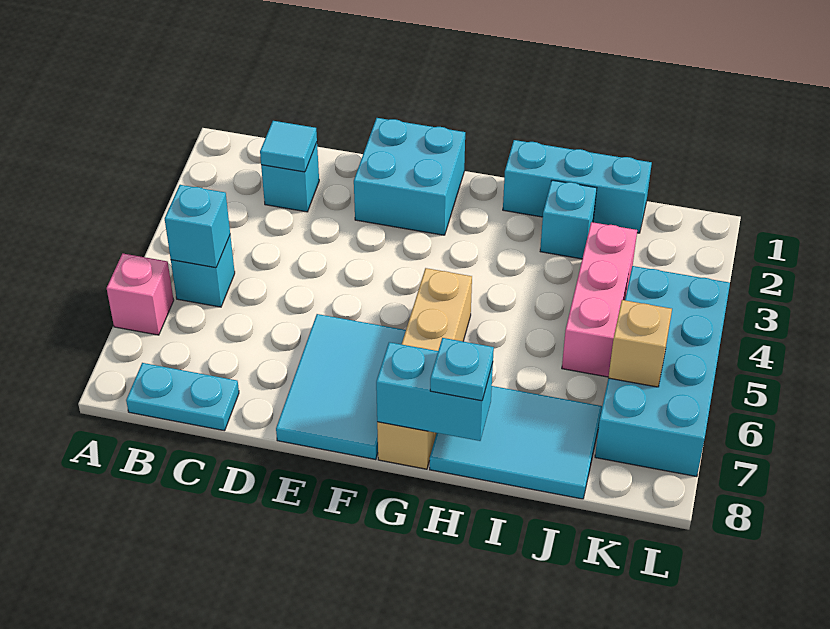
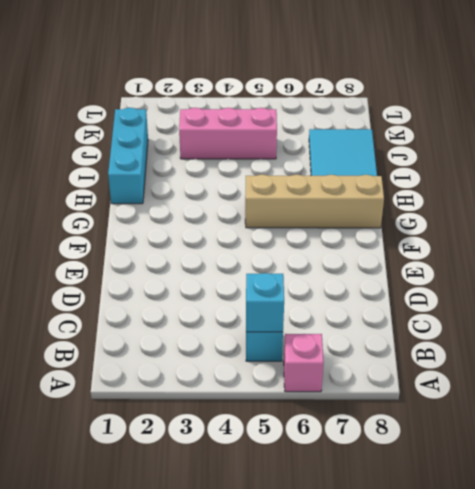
none -> cyan 1x2 plate [126,363,239,431]
none -> cyan 1x1 brick [261,143,319,212]
none -> cyan 2x2 brick [354,118,465,235]

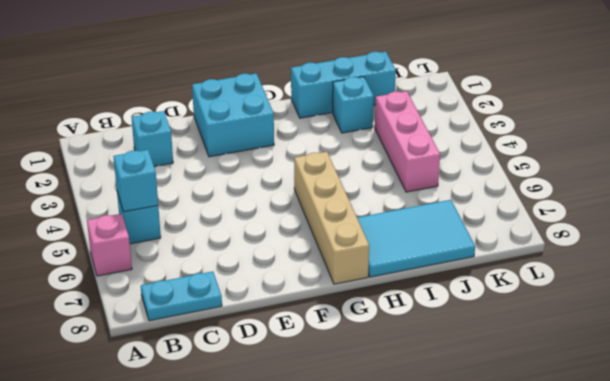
none -> cyan 2x3 tile [276,314,406,460]
none -> cyan 2x4 brick [595,266,730,477]
none -> cyan 1x1 tile [260,121,317,172]

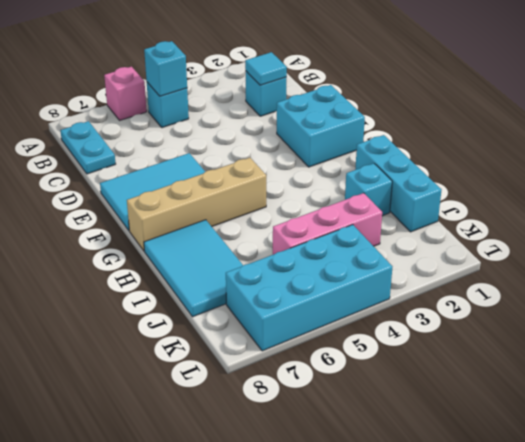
none -> cyan 1x2 brick [376,342,493,441]
none -> tan 1x1 brick [608,300,672,387]
none -> cyan 1x1 plate [430,338,494,401]

